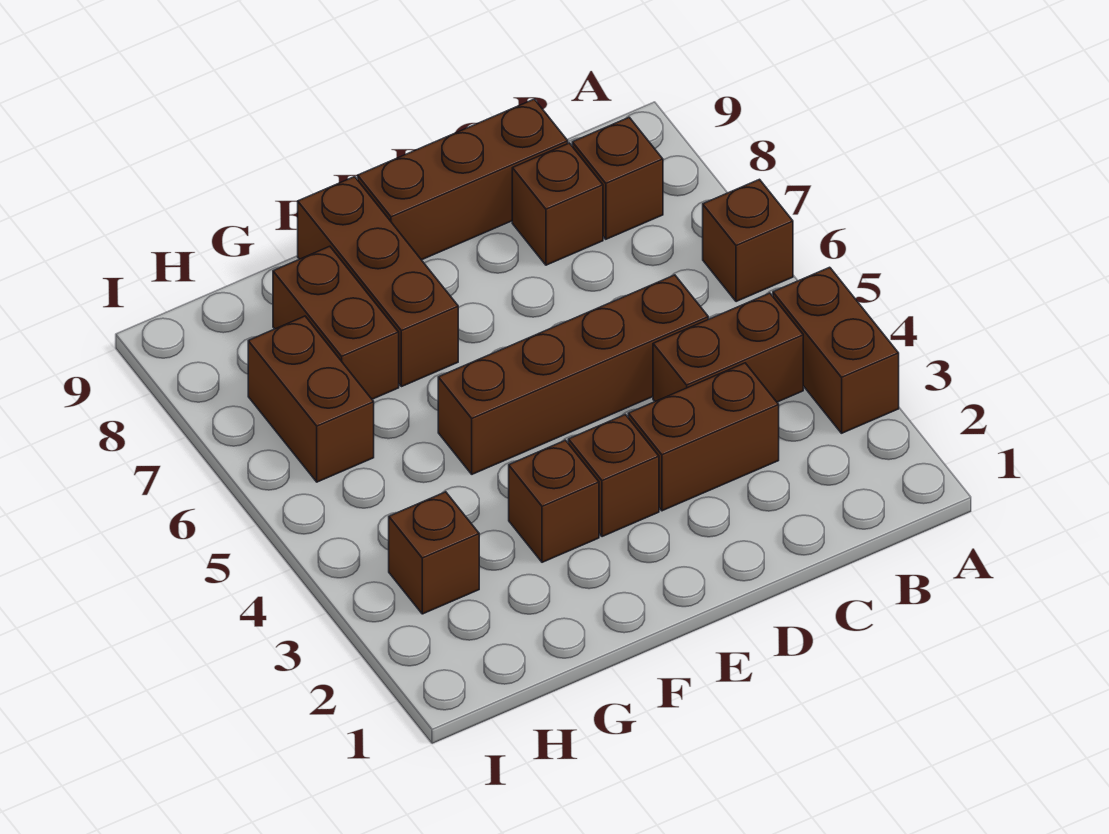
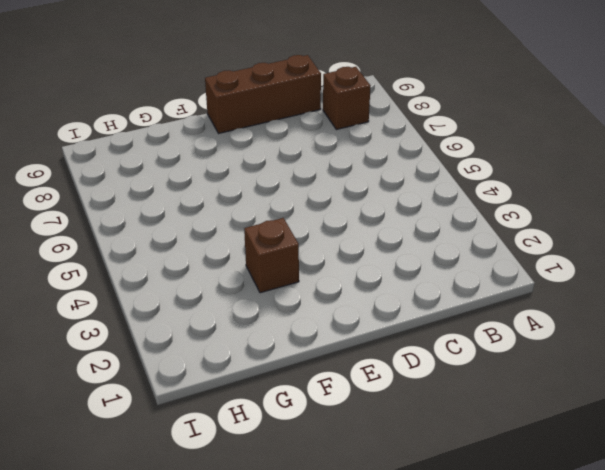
none -> brown 1x2 brick [773,267,899,433]
none -> brown 1x1 brick [703,179,793,302]
none -> brown 1x2 brick [653,293,803,402]

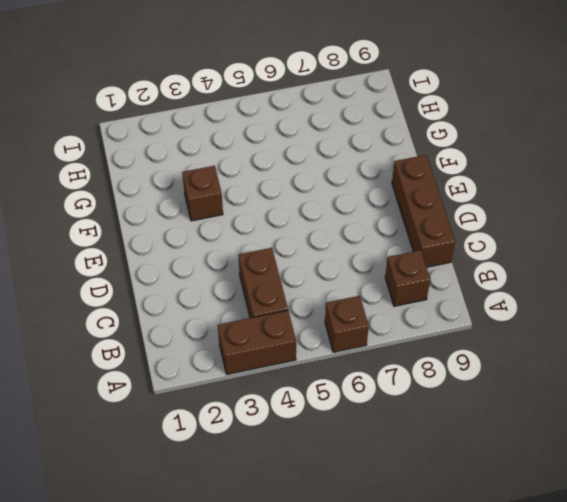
none -> brown 1x2 brick [628,363,779,511]
none -> brown 1x4 brick [438,275,708,474]
none -> brown 1x1 brick [512,143,603,265]

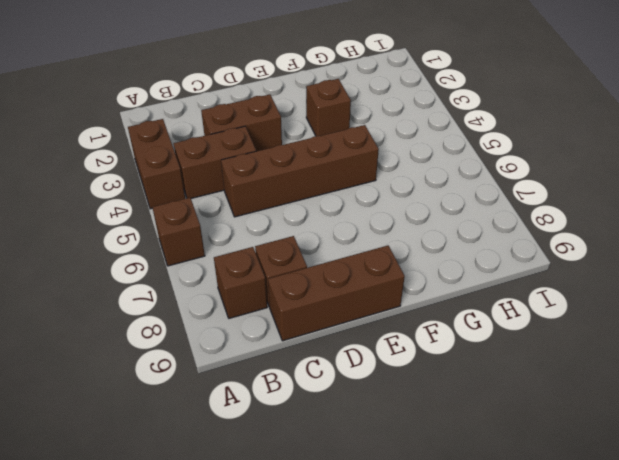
none -> brown 1x1 brick [568,415,659,537]
none -> brown 1x3 brick [298,177,458,387]
none -> brown 1x2 brick [273,246,399,399]

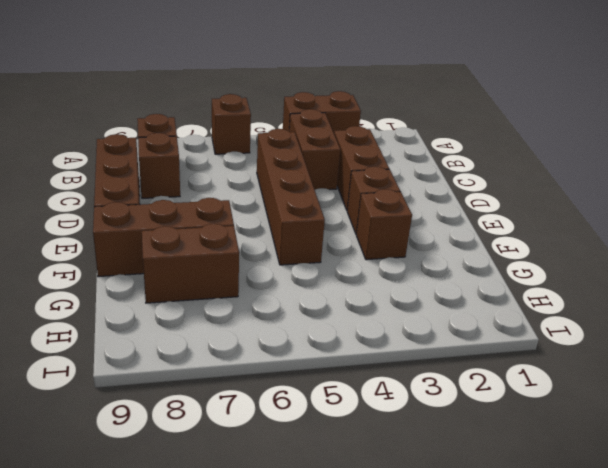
none -> brown 1x1 brick [389,492,479,614]
none -> brown 1x2 brick [248,316,374,482]

